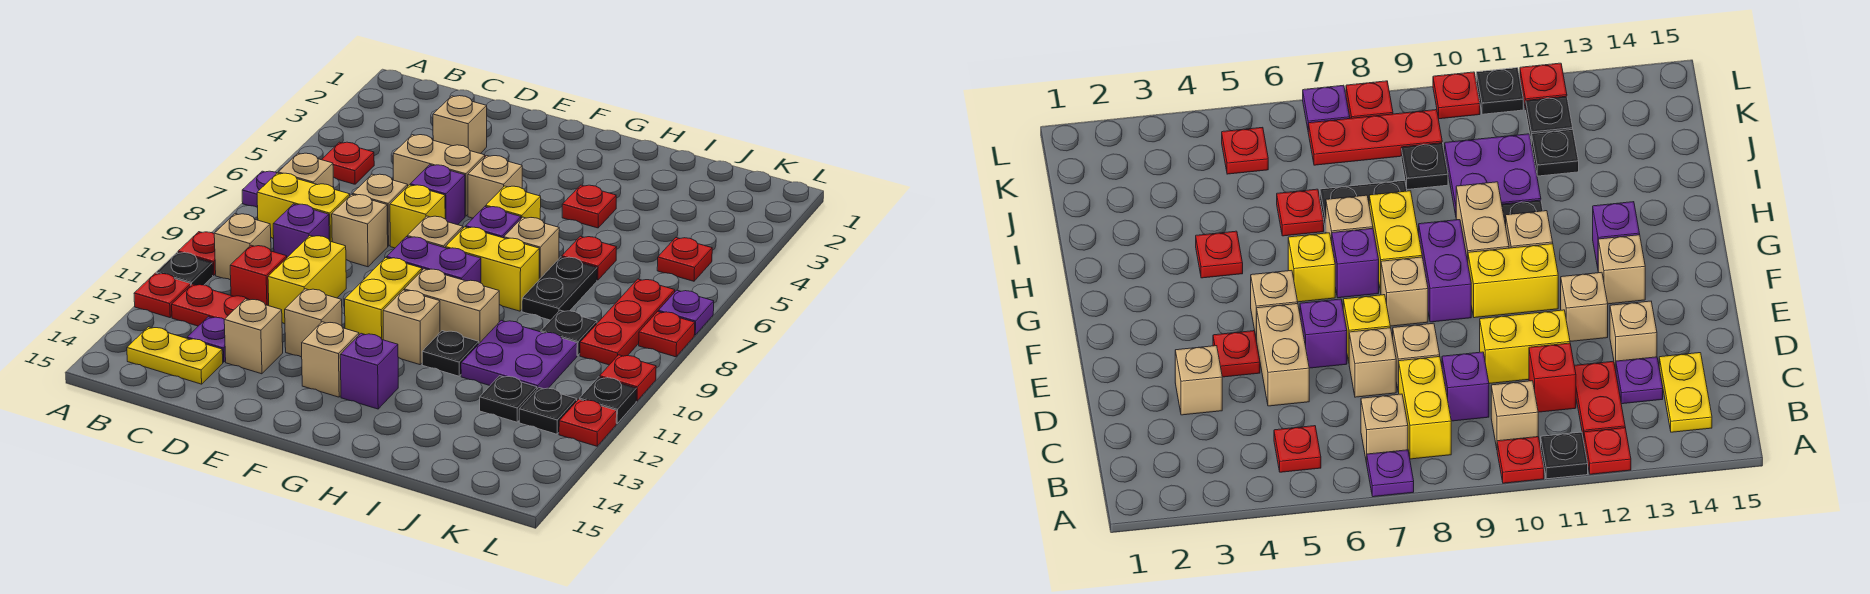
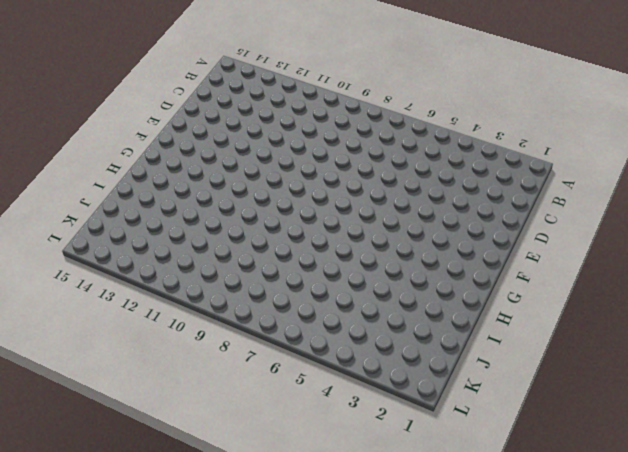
none -> purple 1x1 plate [242,171,277,208]
none -> red 1x1 plate [178,232,216,275]
none -> black 1x1 plate [156,252,213,285]
none -> red 1x1 plate [134,273,191,318]

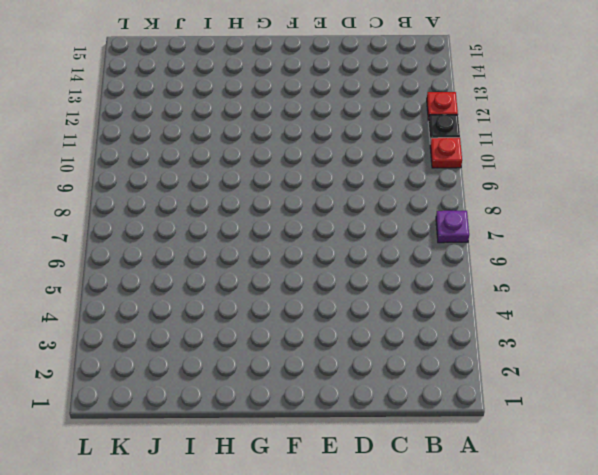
none -> red 1x1 plate [322,142,374,184]
none -> tan 1x1 brick [278,153,334,188]
none -> yellow 1x2 brick [257,173,350,242]
none -> tan 1x1 brick [214,214,271,280]

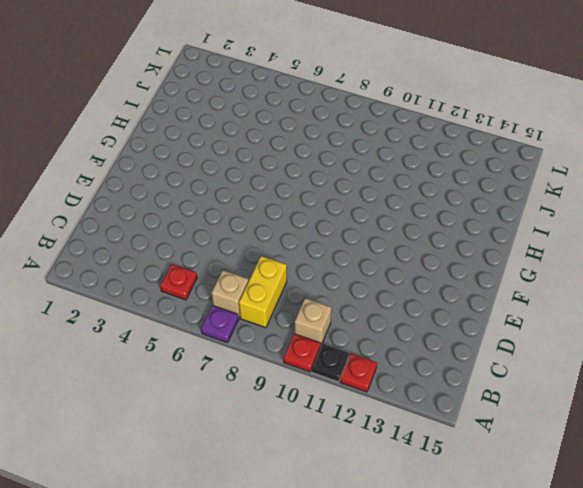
none -> red 1x2 plate [172,284,249,326]
none -> yellow 1x2 plate [127,327,223,384]
none -> purple 1x1 brick [273,204,329,257]
none -> red 1x1 brick [230,245,287,306]

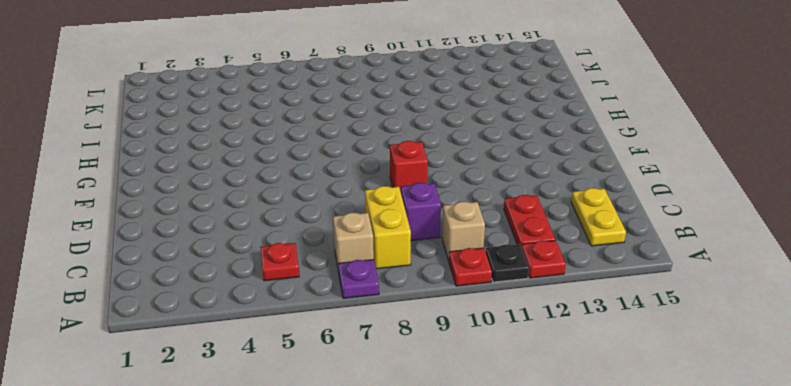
red 1x1 brick [390,141,428,192] -> red 1x1 brick moved to [230,245,287,306]
none -> purple 1x1 plate [187,317,226,362]
none -> tan 1x1 brick [433,96,487,154]
none -> tan 1x2 brick [393,135,485,216]
none -> tan 1x1 brick [353,174,408,246]

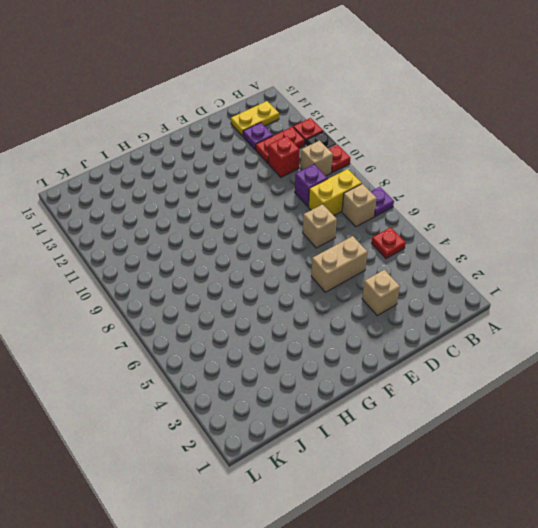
none -> tan 1x1 brick [332,194,388,267]
none -> yellow 1x2 brick [268,236,346,324]
none -> tan 1x1 brick [224,299,283,374]
none -> red 1x1 plate [1213,331,1260,377]

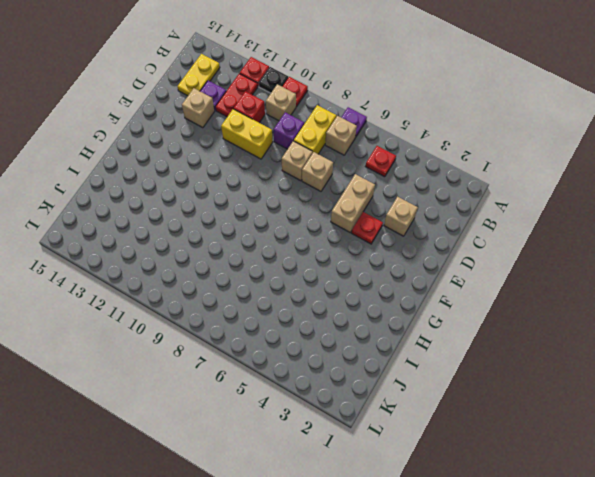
none -> purple 1x1 brick [410,165,465,225]
none -> yellow 1x1 brick [390,185,445,248]
none -> tan 1x1 brick [285,289,342,357]
none -> tan 1x1 brick [468,156,522,218]

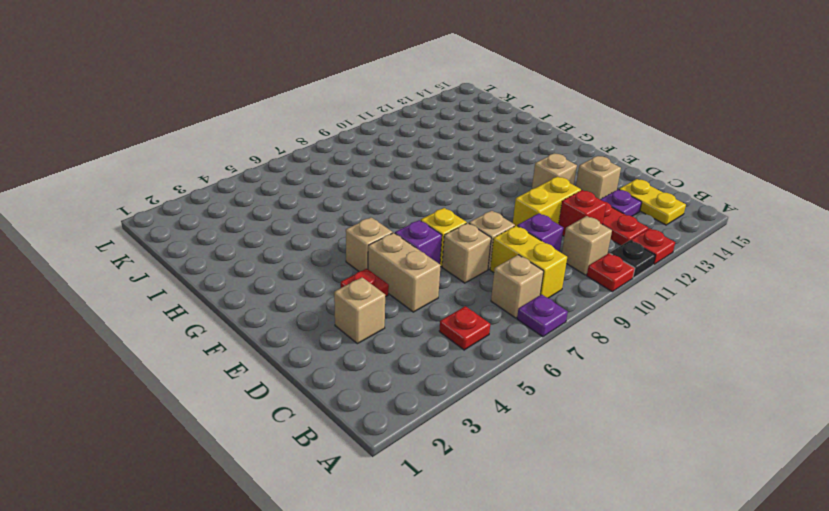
none -> tan 1x1 brick [407,216,463,248]
none -> purple 1x2 brick [387,237,481,283]
none -> yellow 1x2 brick [345,258,422,340]
none -> tan 1x1 brick [302,322,359,397]

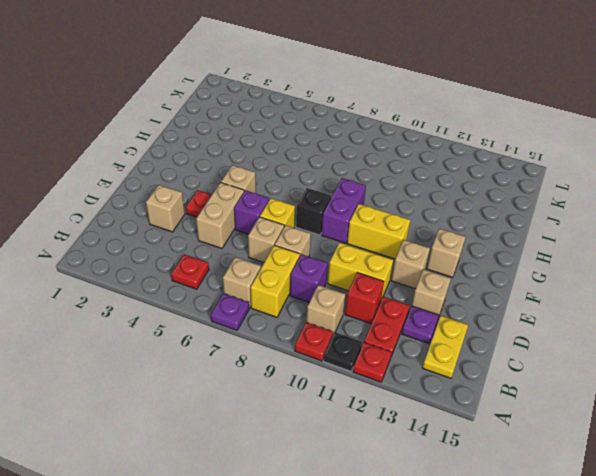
black 1x1 brick [296,188,331,235] -> tan 1x1 brick [407,216,463,248]
none -> yellow 1x1 brick [486,186,541,219]
none -> purple 1x1 brick [466,206,521,238]
none -> yellow 1x2 brick [445,227,539,311]
none -> tan 1x2 brick [404,269,499,343]

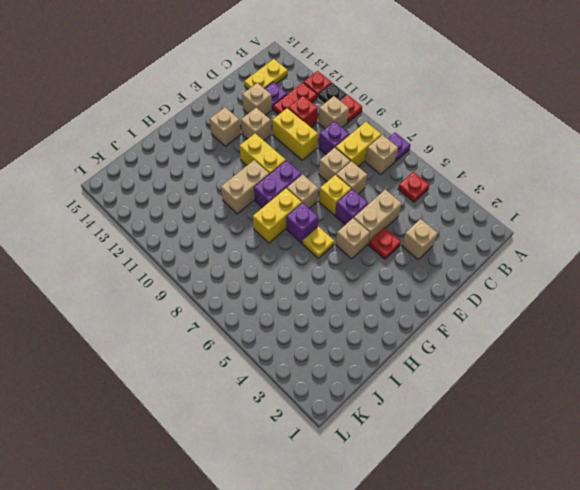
yellow 1x1 plate [303,227,334,258] -> yellow 1x1 brick [486,186,541,219]
none -> tan 1x1 brick [383,290,440,365]
none -> purple 1x1 brick [340,333,398,409]
none -> red 1x1 plate [562,185,616,228]
none -> tan 1x1 brick [504,217,559,279]

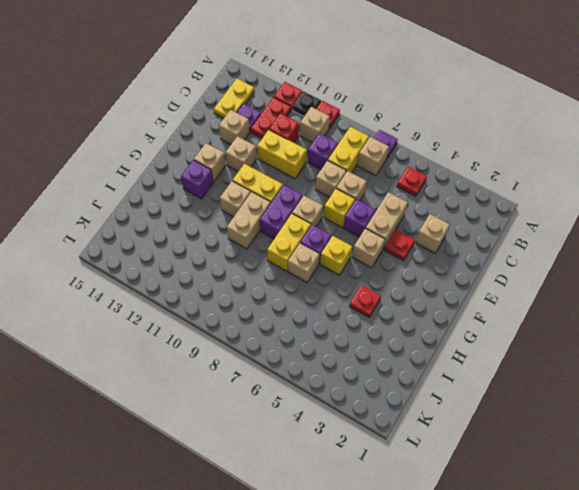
none -> black 1x1 plate [422,331,479,376]
none -> red 1x1 plate [562,236,617,280]
none -> black 1x2 plate [522,257,597,320]
none -> purple 2x2 plate [461,320,577,389]

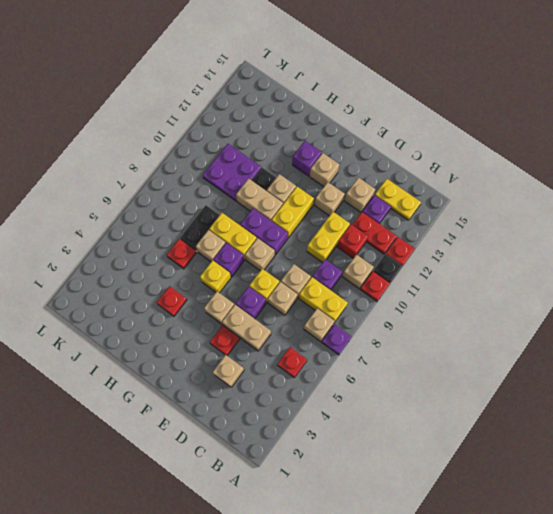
none -> black 1x1 plate [541,310,597,356]
none -> black 1x1 plate [480,376,537,422]
none -> red 1x1 plate [657,238,712,281]
none -> red 1x3 plate [580,279,675,365]

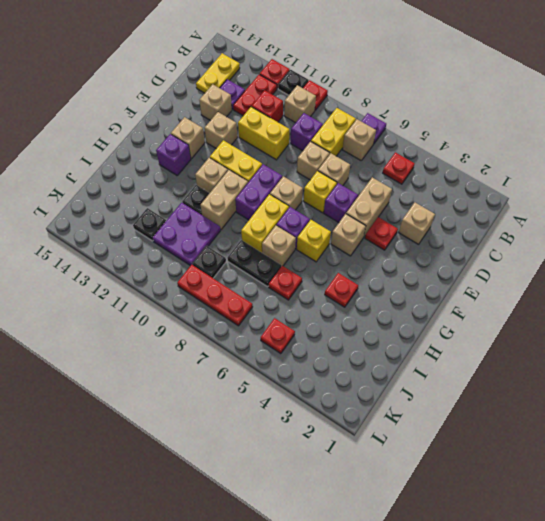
none -> black 1x1 plate [519,388,577,434]
none -> purple 1x1 plate [658,290,714,335]
none -> red 1x1 plate [639,312,695,357]
none -> red 1x1 plate [600,355,656,401]

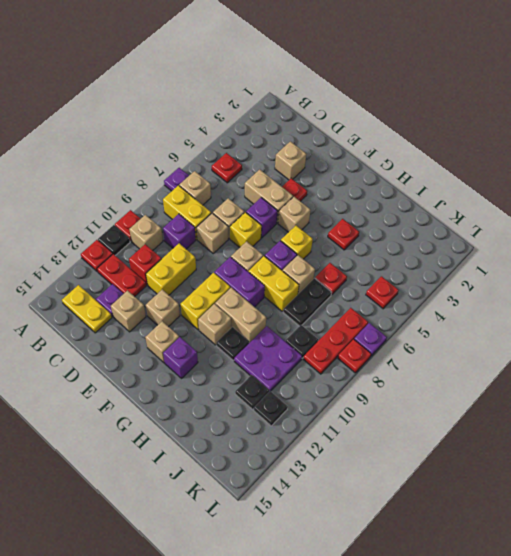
none -> red 1x1 plate [600,355,656,401]
none -> black 1x1 plate [580,377,637,423]
none -> red 1x1 plate [559,399,617,446]

